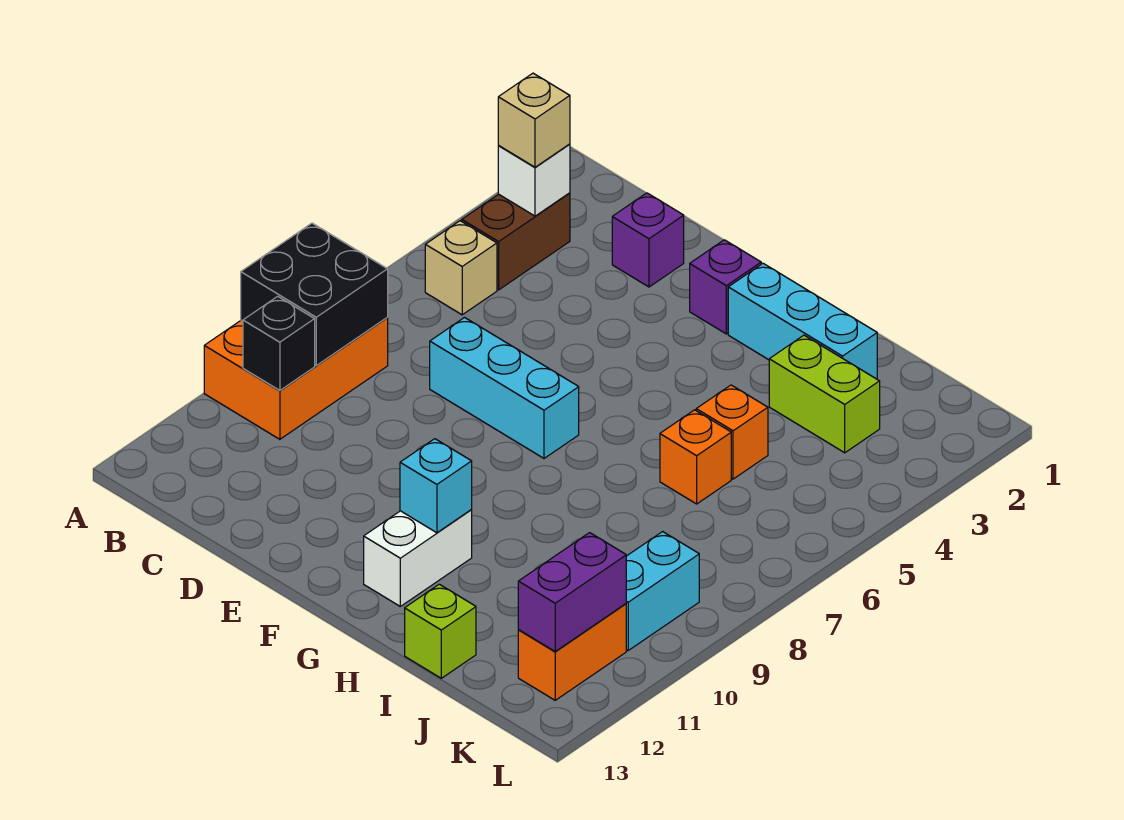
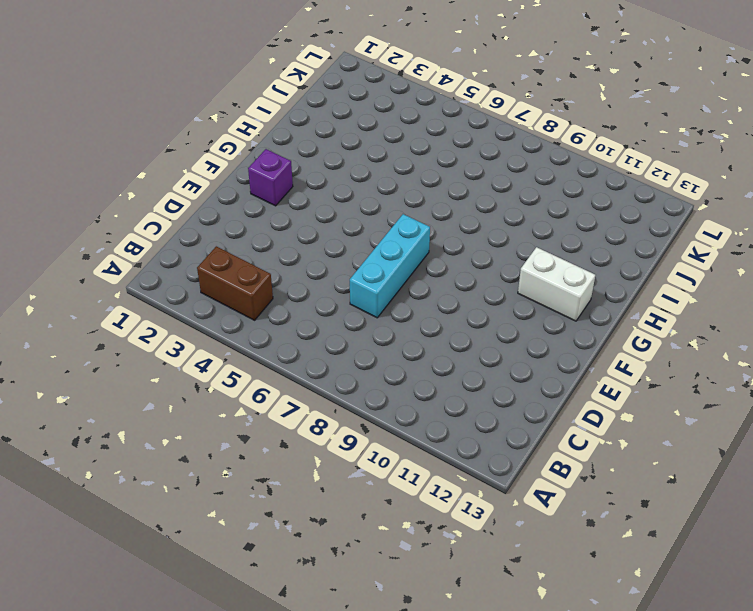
none -> orange 2x3 brick [204,318,388,439]
none -> tan 1x1 brick [425,221,497,315]
none -> purple 1x1 brick [612,193,684,287]

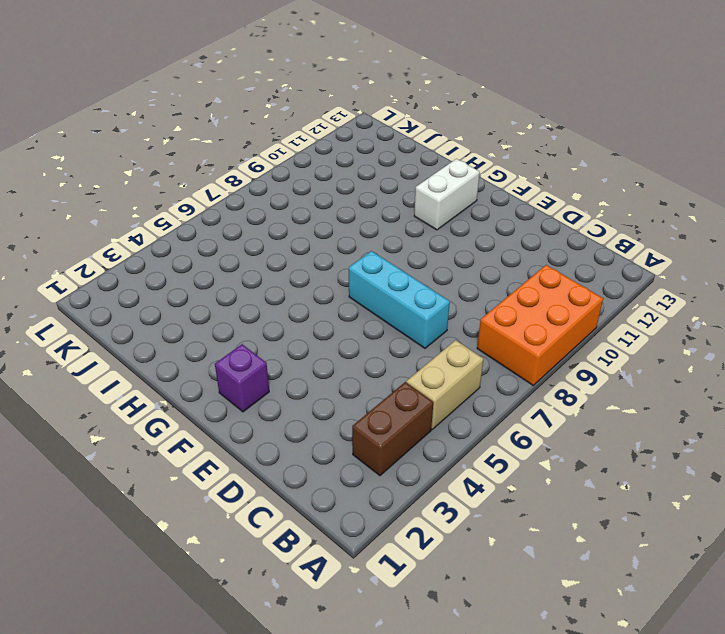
tan 1x2 brick [406,340,483,429] -> tan 1x1 brick [425,221,497,315]
none -> purple 1x1 brick [612,193,684,287]
none -> cyan 1x3 brick [728,264,877,379]
none -> lime 1x2 brick [769,335,880,453]

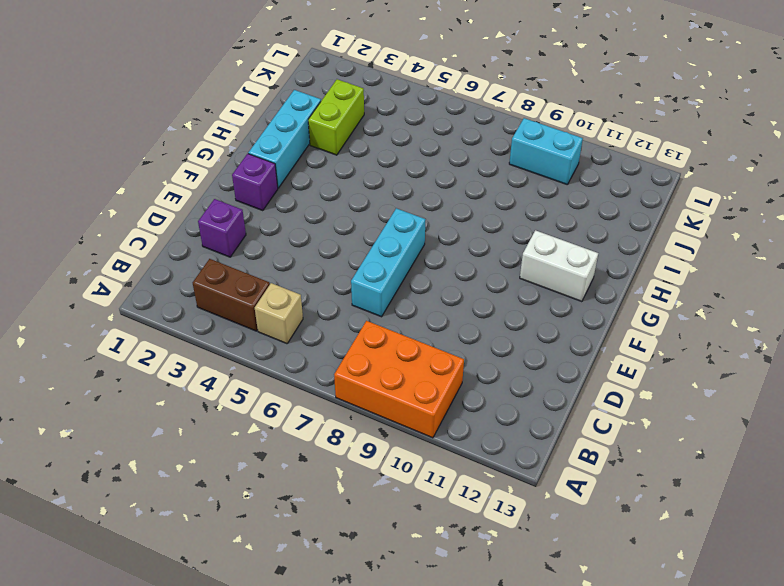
none -> orange 1x1 brick [696,385,768,479]
none -> orange 1x1 brick [660,410,731,504]
none -> lime 1x1 brick [405,584,476,678]

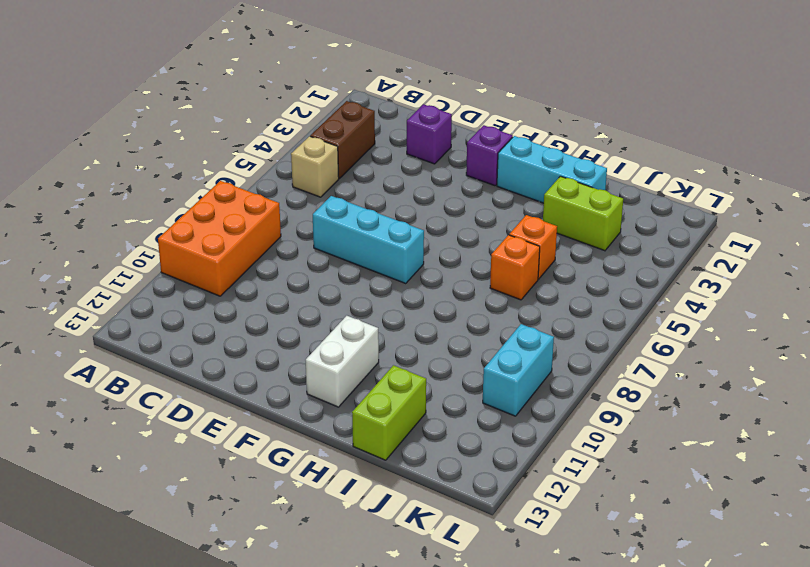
lime 1x2 brick [352,365,426,460] -> lime 1x1 brick [405,584,476,678]
none -> orange 1x2 brick [518,604,626,700]
none -> black 2x2 brick [241,223,388,365]
none -> white 1x1 brick [498,144,570,216]

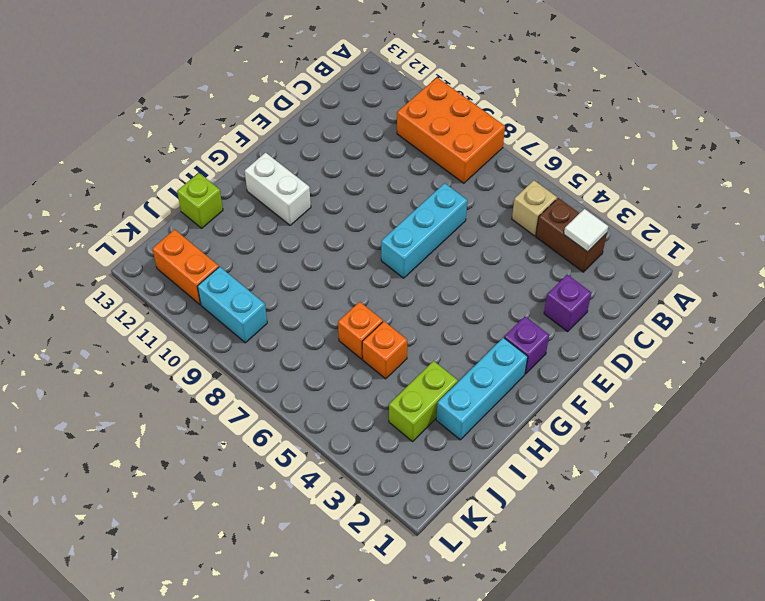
white 1x1 tile [564,209,608,252] -> white 1x1 brick [498,144,570,216]
none -> black 2x2 brick [241,223,388,365]
none -> black 1x1 brick [243,296,315,391]
none -> cyan 1x1 brick [400,439,472,533]

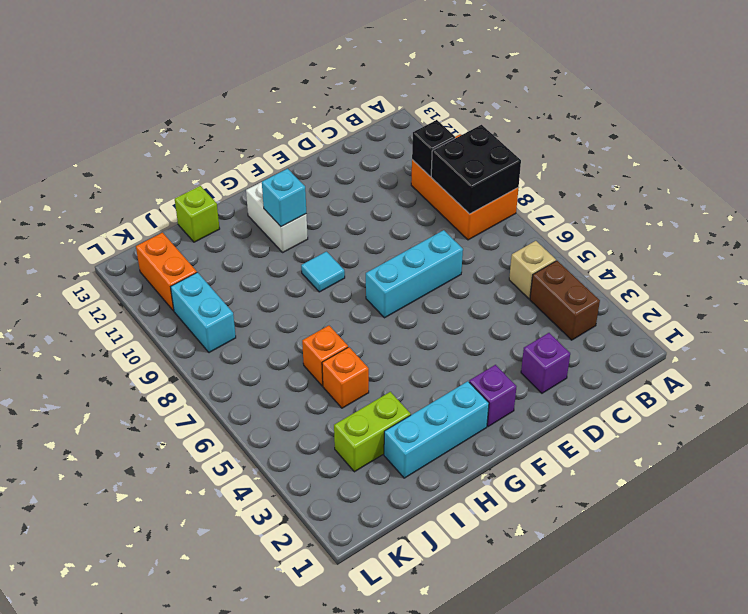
cyan 1x1 tile [301,252,345,292] -> none
none -> white 1x1 brick [498,144,570,216]
none -> purple 1x2 brick [518,533,626,651]
none -> tan 1x1 brick [498,73,570,167]

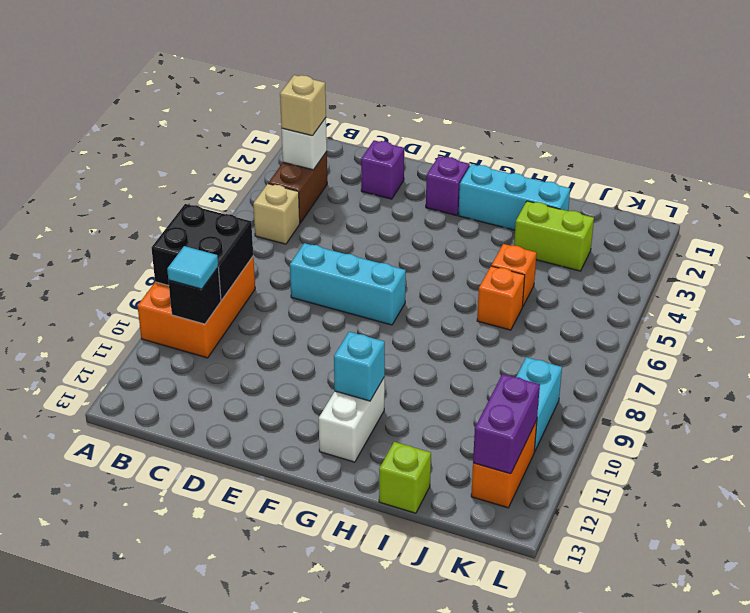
cyan 1x1 tile [167,246,218,289] -> none

